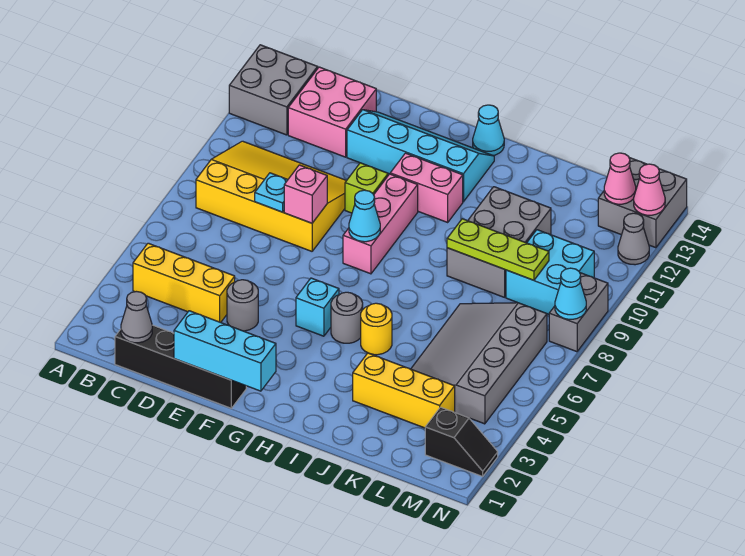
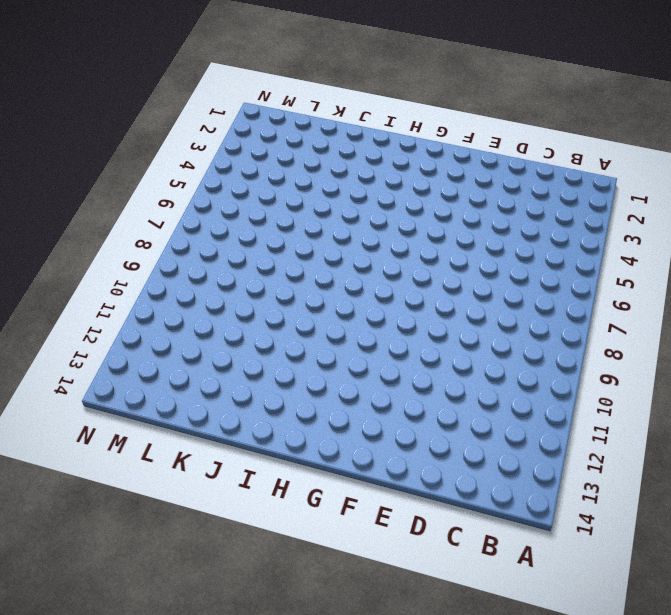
none -> grey 2x2 brick [229,45,318,135]
none -> yellow 1x3 brick [133,243,235,322]
none -> yellow 3x4 slope [196,141,347,251]
none -> black 1x4 brick [115,325,246,408]

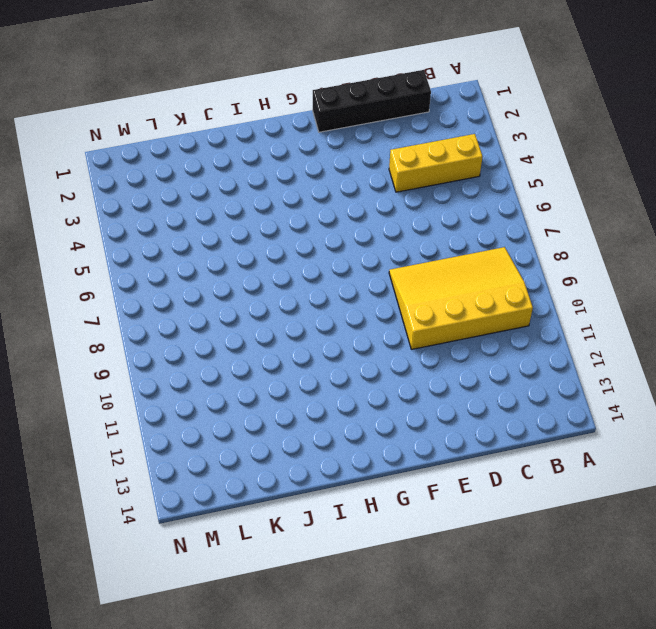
yellow 3x4 slope [389,247,533,349] -> yellow 3x4 slope turned to [196,141,347,251]
none -> grey 2x2 brick [229,45,318,135]
none -> pink 2x2 brick [288,67,376,157]
none -> grey 1x1 round brick [227,280,258,331]
none -> cyan 2x4 slope [347,110,494,202]

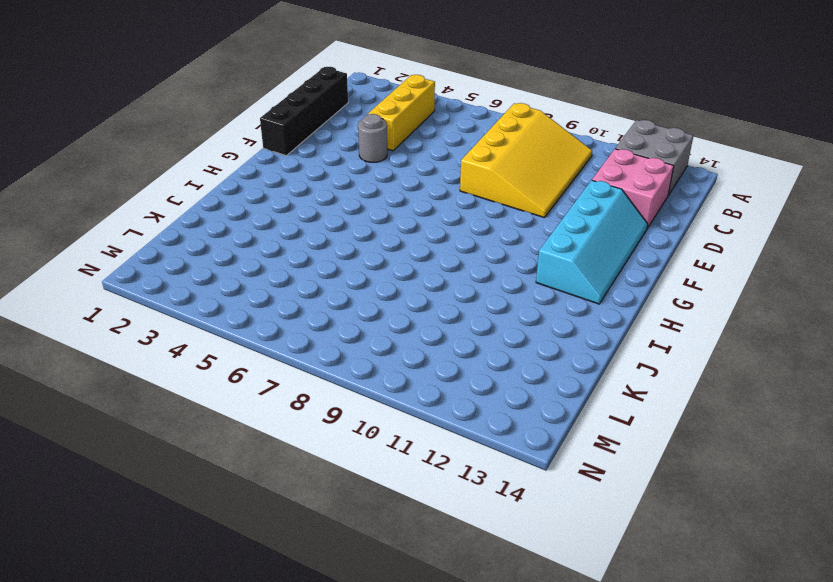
none -> lime 1x1 brick [345,163,388,213]
none -> cyan 1x1 brick [296,278,339,336]
none -> pink 1x3 brick [343,174,418,274]
none -> pink 1x2 brick [390,153,463,222]

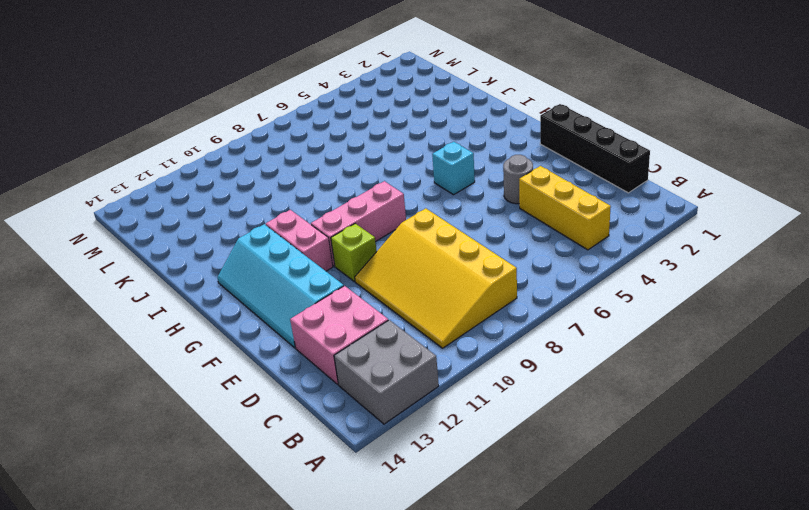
none -> grey 1x1 round brick [331,292,363,343]
none -> cyan 1x1 cone [473,105,504,156]
none -> yellow 1x1 round brick [361,303,392,355]
none -> yellow 1x3 brick [353,353,455,428]

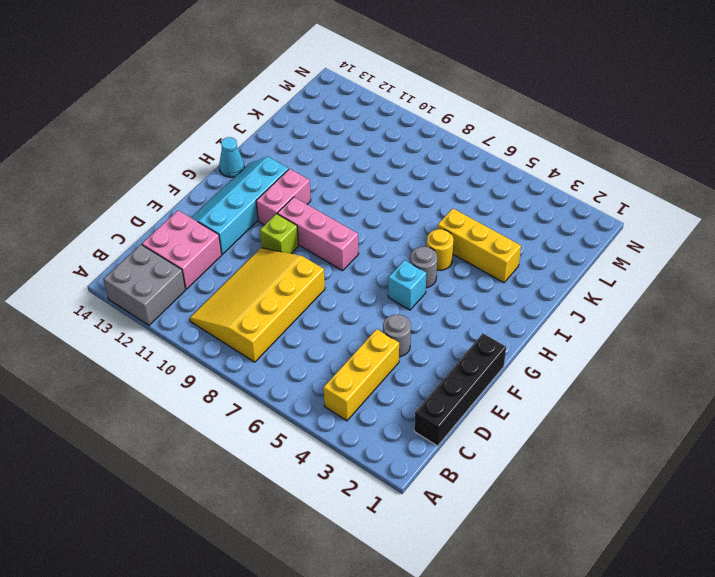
yellow 1x3 brick [438,209,521,283] -> yellow 1x3 brick turned to [353,353,455,428]
none -> grey 2x3 brick [447,187,551,297]
none -> grey 3x4 slope [411,303,547,424]
none -> cyan 2x2 brick [506,230,594,314]
none -> black 1x2 slope [425,407,498,476]

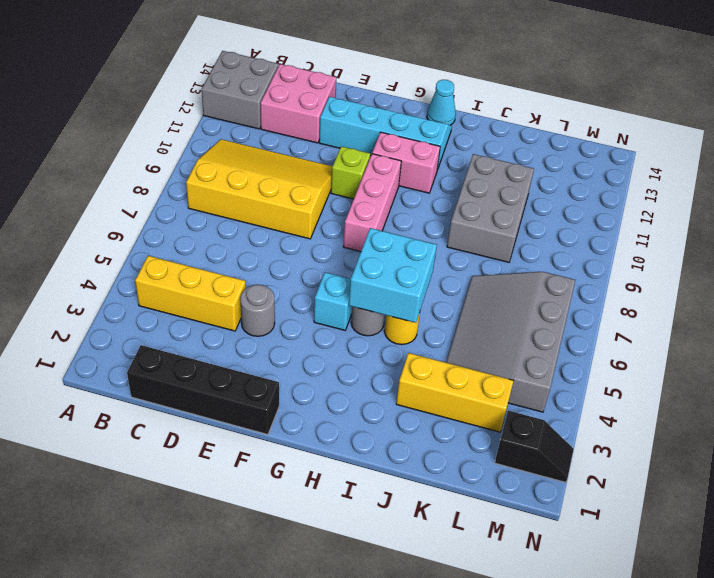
cyan 2x2 brick [349,228,437,323] -> cyan 2x2 brick moved to [506,230,594,314]
none -> grey 2x2 brick [598,158,687,248]
none -> grey 1x2 brick [549,273,608,352]
none -> grey 1x1 cone [618,213,649,265]
none -> grey 1x1 cone [121,291,152,343]

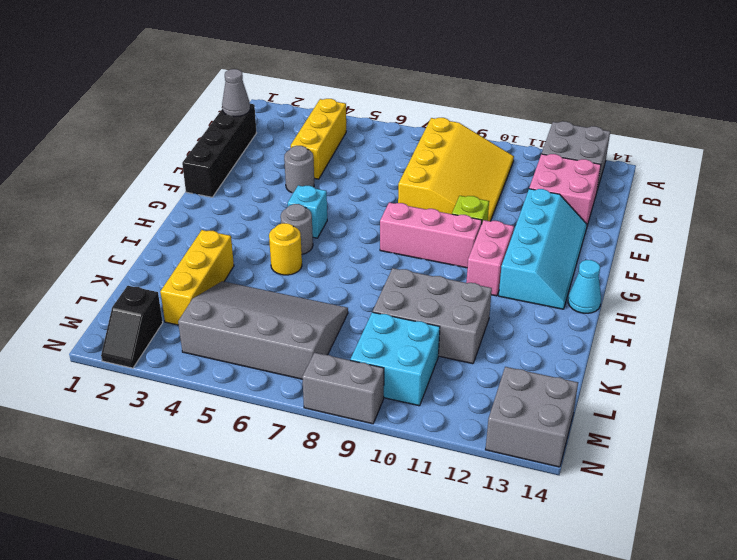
none -> grey 1x1 cone [618,213,649,265]
none -> cyan 1x1 plate [255,173,288,212]
none -> cyan 1x3 brick [174,311,276,391]
none -> pink 1x1 brick [284,165,327,223]

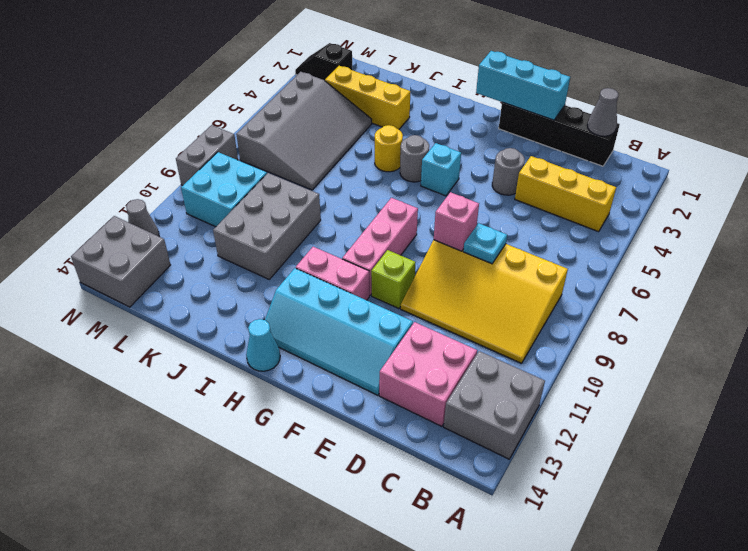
none -> cyan 1x1 cone [349,190,380,242]
none -> lime 1x3 plate [447,219,549,280]
none -> pink 1x1 cone [604,153,636,204]
none -> cyan 1x1 cone [555,268,586,319]

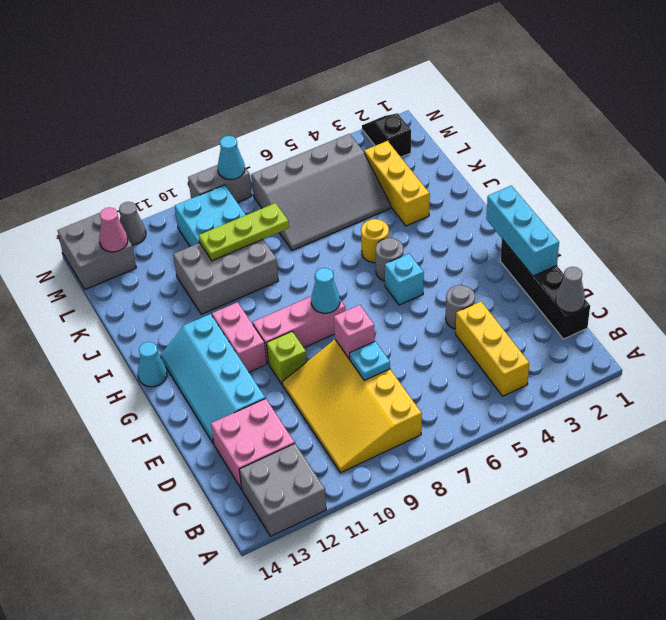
lime 1x3 plate [199,203,289,261] -> lime 1x3 plate turned to [447,219,549,280]
none -> pink 1x1 cone [634,164,665,215]

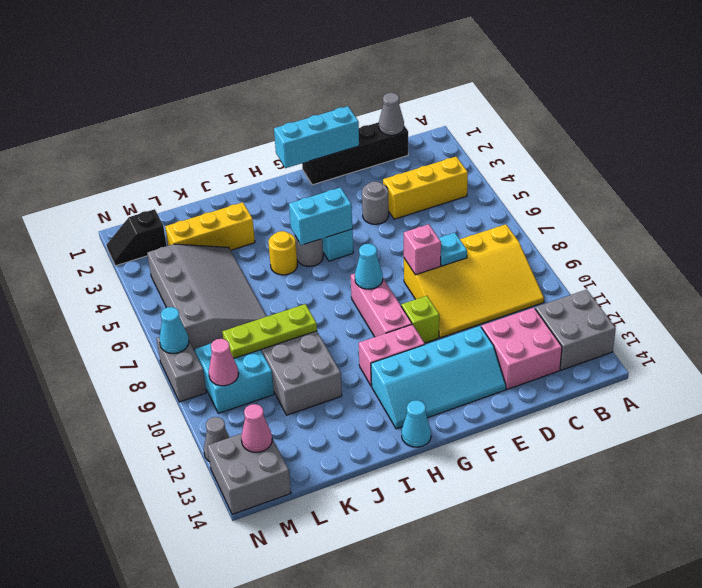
cyan 1x2 brick [289,188,352,245] -> none
pink 1x1 cone [209,339,239,386] -> pink 1x1 cone moved to [634,164,665,215]

